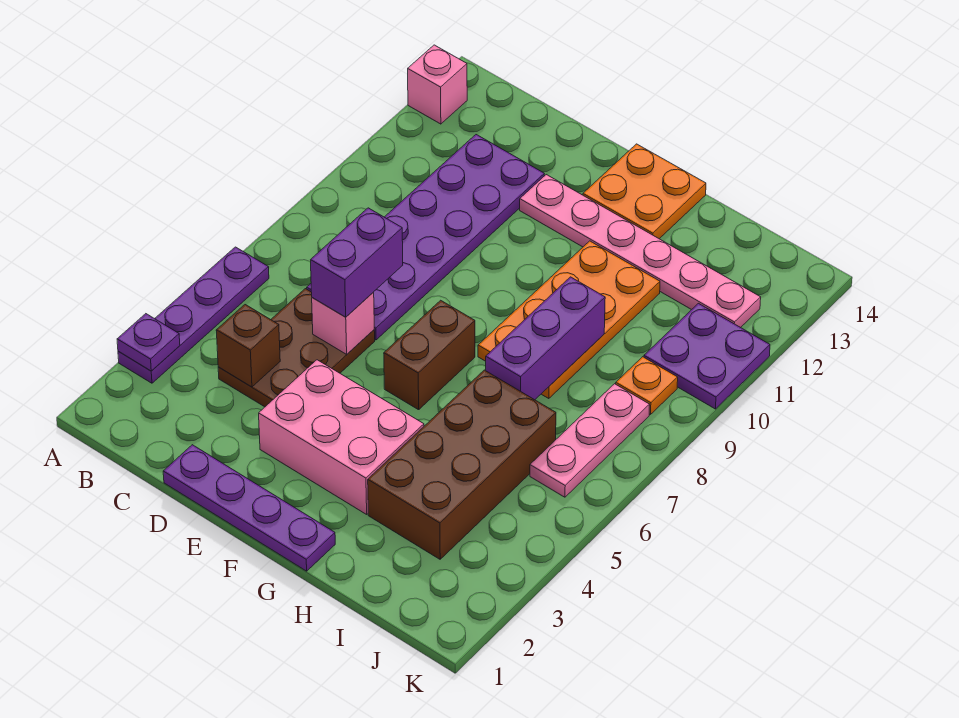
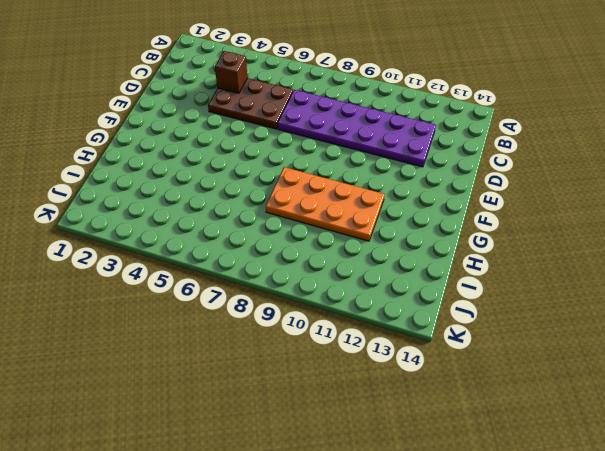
none -> purple 1x4 plate [118,247,269,383]
none -> pink 1x1 brick [408,45,467,124]
none -> purple 1x4 plate [163,445,335,571]

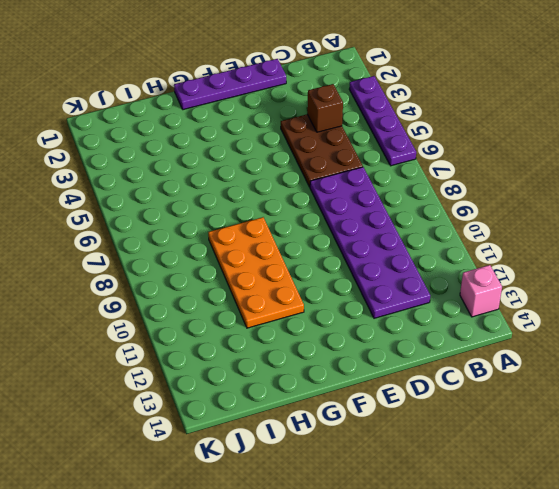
none -> pink 2x3 brick [259,360,424,514]
none -> pink 1x6 plate [520,175,761,328]
none -> brown 1x2 brick [384,300,475,410]

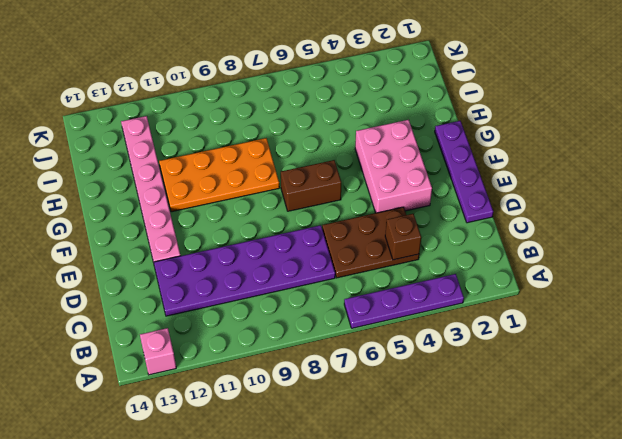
none -> orange 2x2 plate [583,144,706,239]
none -> brown 2x4 brick [368,370,556,559]
none -> pink 1x3 plate [530,384,650,497]

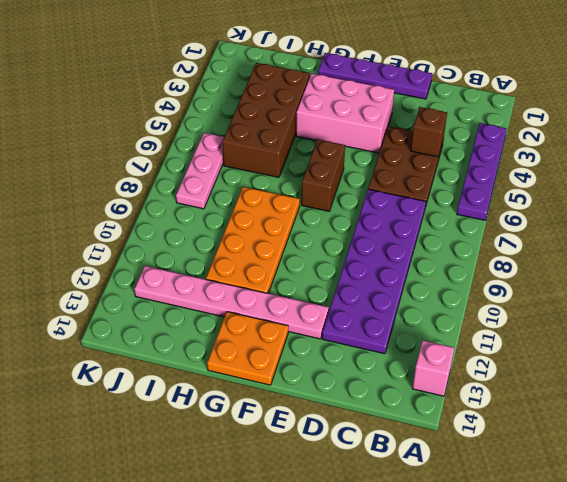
none -> orange 1x1 plate [616,357,678,415]
none -> purple 2x2 plate [644,303,770,409]
none -> purple 1x1 plate [117,314,180,371]

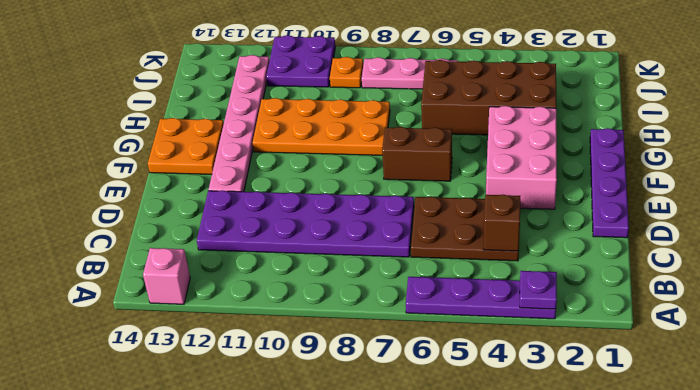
none -> pink 1x1 brick [312,292,374,354]
none -> purple 1x3 brick [486,277,605,400]
none -> purple 1x2 brick [311,208,403,317]

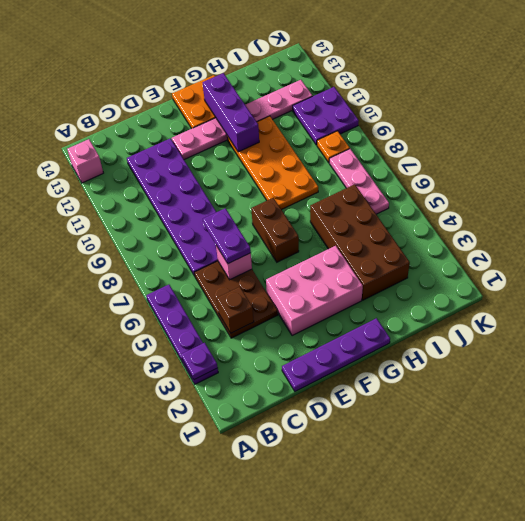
purple 1x2 plate [203,208,251,264] -> purple 1x2 brick [311,208,403,317]
purple 1x3 brick [203,73,259,152] -> purple 1x3 brick moved to [486,277,605,400]

